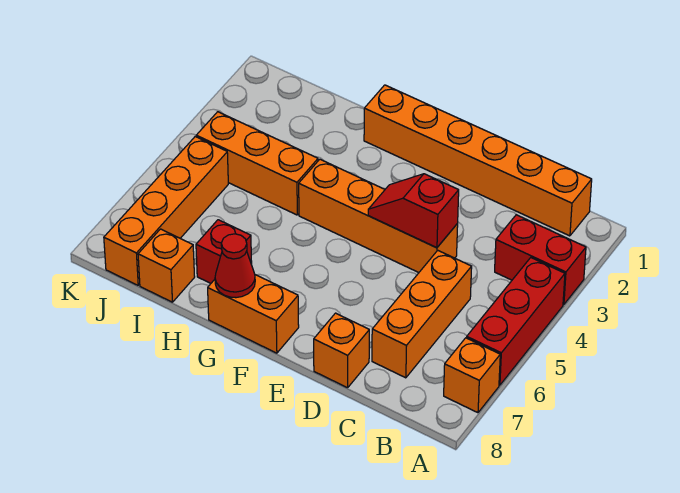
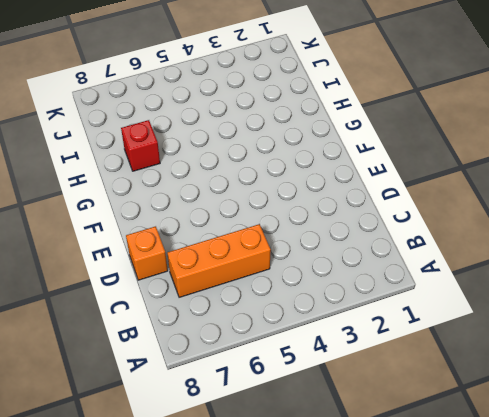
none -> red 1x2 brick [495,215,586,304]
none -> red 1x3 brick [467,258,565,385]
none -> orange 1x1 brick [444,338,500,413]

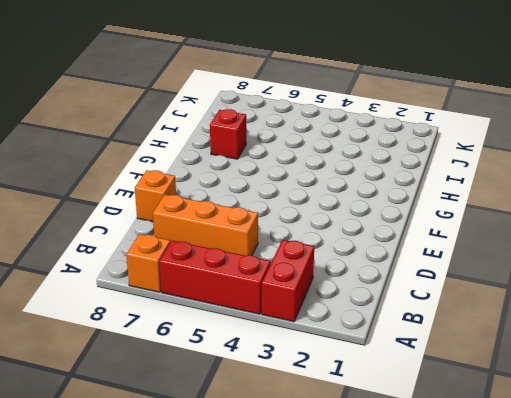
none -> orange 1x6 brick [364,85,592,236]
none -> orange 1x4 brick [299,159,458,273]
none -> orange 1x2 brick [208,275,299,353]

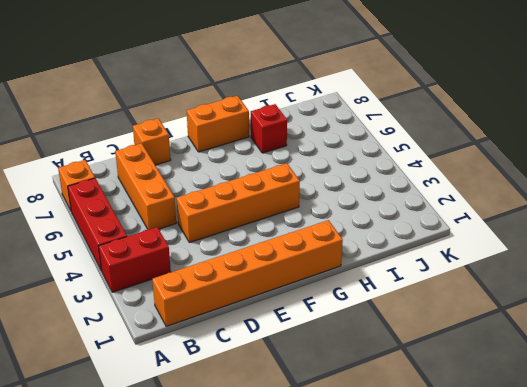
none -> orange 1x3 brick [196,112,318,215]
none -> orange 1x1 brick [138,229,195,302]
none -> orange 1x4 brick [104,137,228,285]

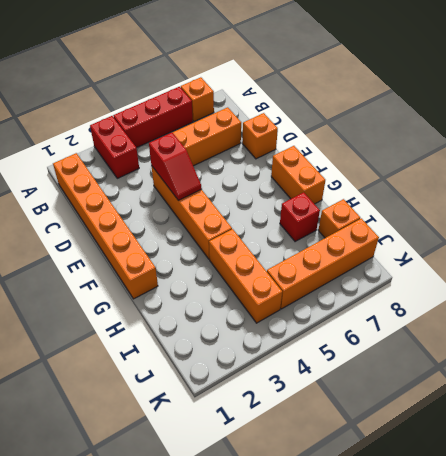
none -> red 1x1 cone [215,234,255,298]

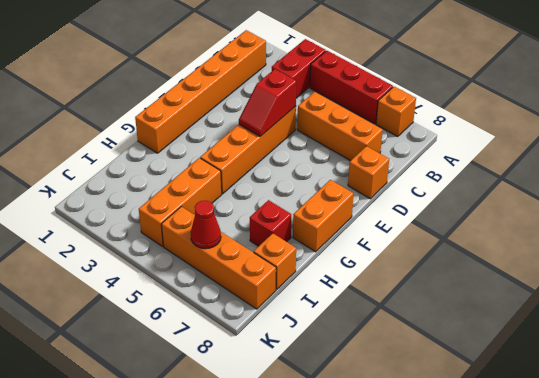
red 1x1 cone [191,201,221,249] -> red 1x1 cone moved to [215,234,255,298]

